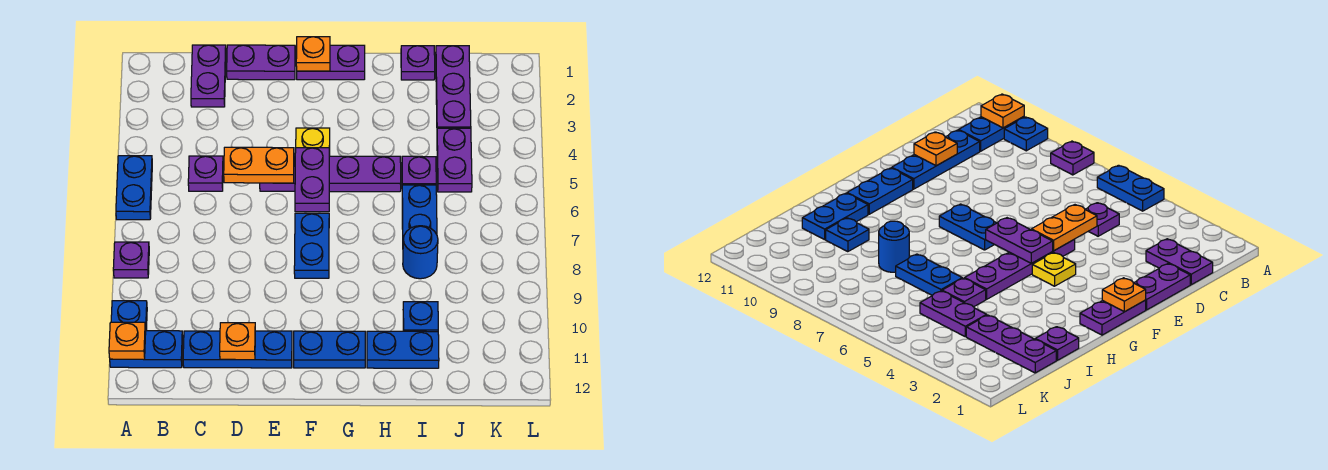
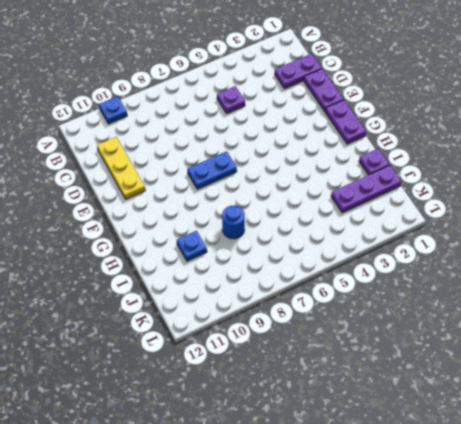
yellow 1x3 plate [97,137,145,199] -> blue 1x3 plate [183,331,292,368]
none -> blue 1x2 plate [116,156,152,220]
none -> purple 1x1 plate [113,242,149,278]
none -> blue 1x2 plate [110,331,183,368]

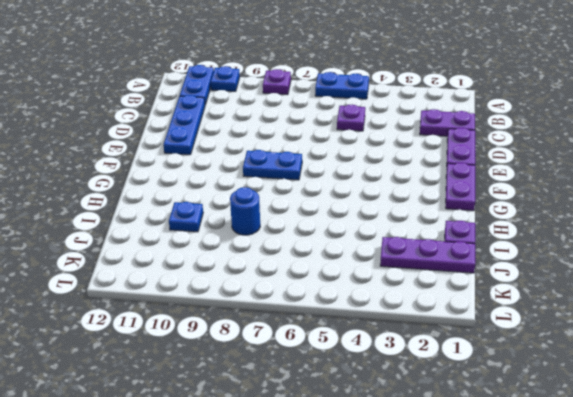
none -> purple 1x4 plate [260,156,401,192]
none -> yellow 1x1 plate [296,128,330,155]
none -> blue 1x2 plate [294,331,365,368]

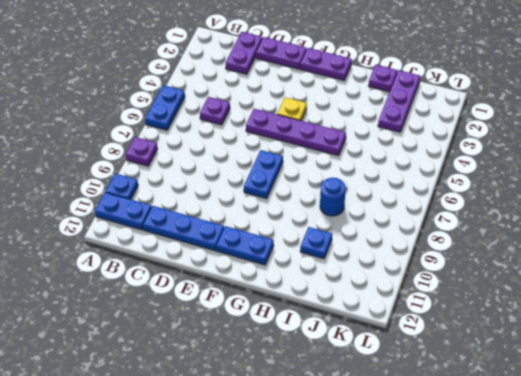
none -> blue 1x2 plate [367,331,439,368]
none -> purple 1x1 plate [402,156,436,185]
none -> blue 1x2 plate [402,185,437,239]

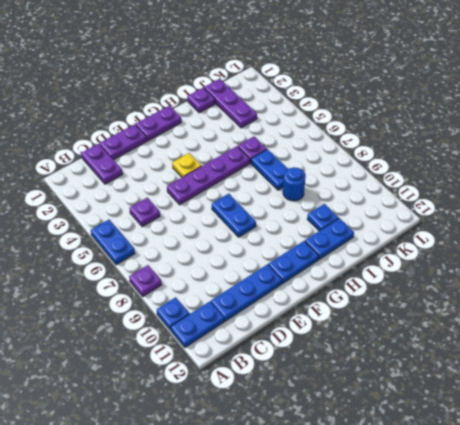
none -> purple 1x2 plate [437,128,472,192]
none -> orange 1x1 plate [109,322,146,359]
none -> orange 1x2 plate [224,147,294,183]

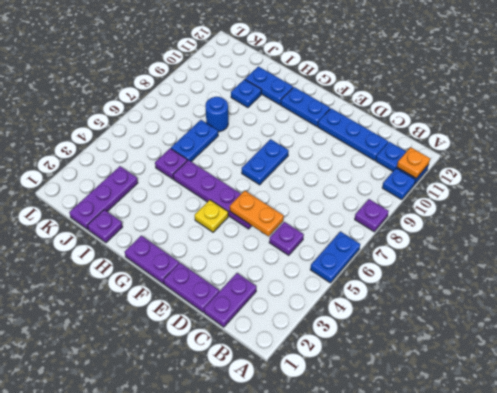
none -> purple 1x2 plate [437,128,472,192]
none -> orange 1x1 plate [220,323,255,360]
none -> orange 1x1 plate [296,37,330,71]

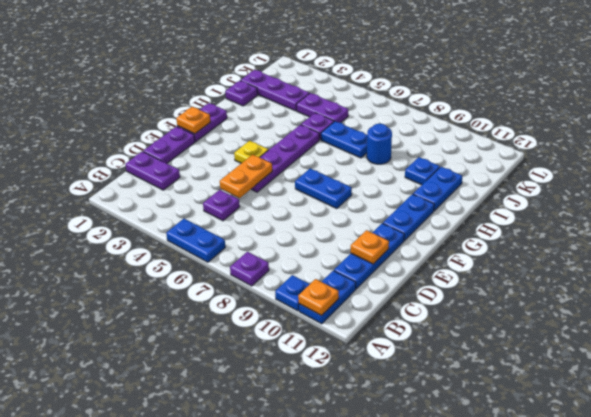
none -> purple 1x2 plate [295,148,329,212]

